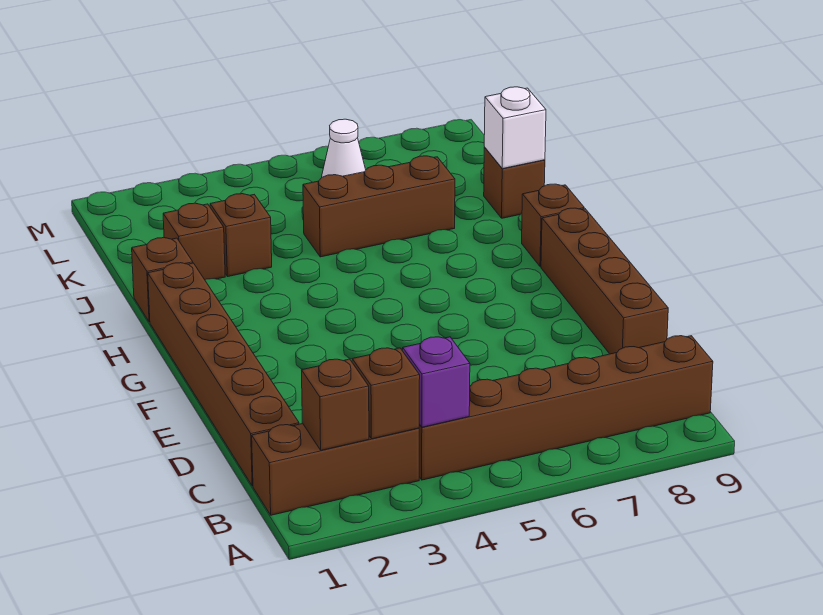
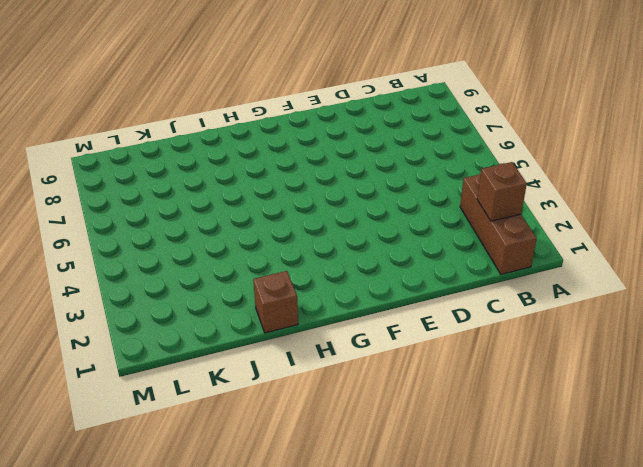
none -> brown 1x6 brick [419,336,713,480]
none -> brown 1x6 brick [148,263,299,486]
none -> brown 1x4 brick [541,208,668,354]

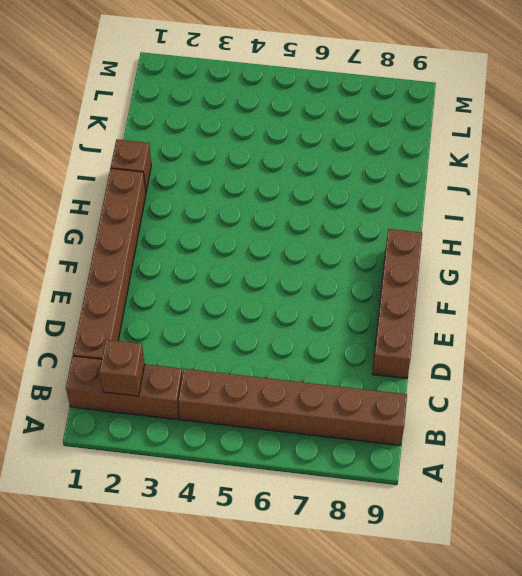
none -> brown 1x1 brick [522,184,584,267]
none -> brown 1x1 brick [163,203,225,280]
none -> brown 1x1 brick [210,194,272,277]

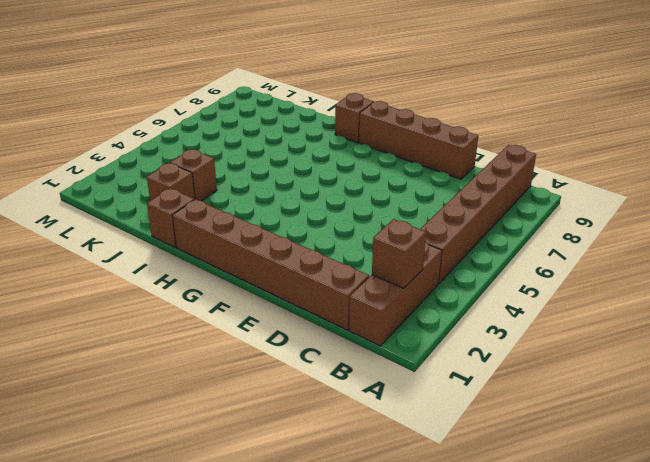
none -> brown 1x3 brick [303,156,455,257]
none -> brown 1x1 brick [484,147,545,218]
none -> white 1x1 cone [322,119,366,177]

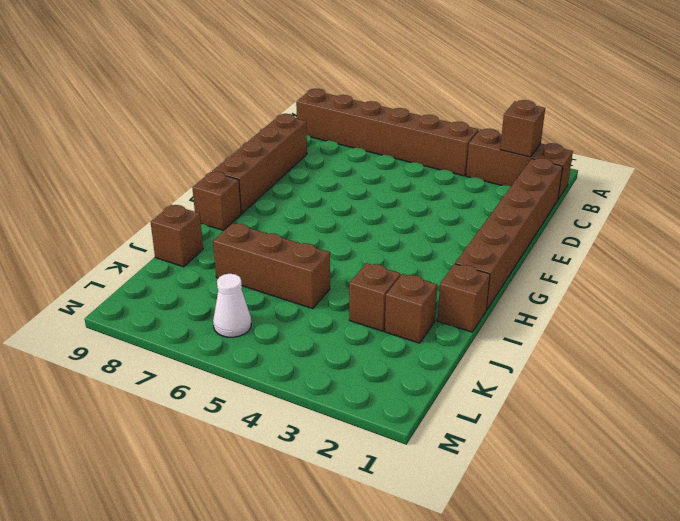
none -> brown 1x1 brick [352,348,420,439]
none -> purple 1x1 brick [403,337,470,427]
none -> white 1x1 brick [484,87,546,169]

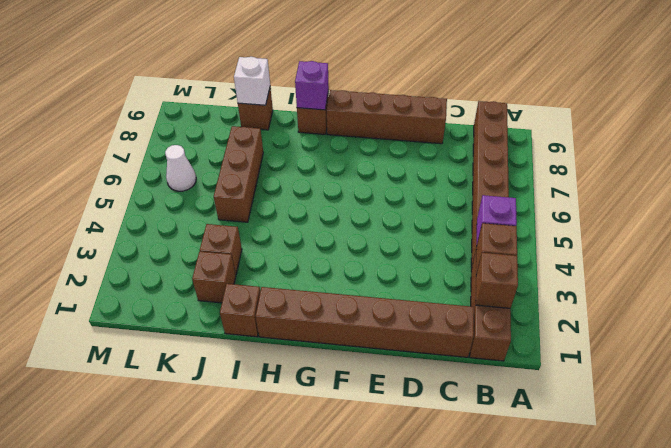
purple 1x1 brick [295,61,329,110] -> none

